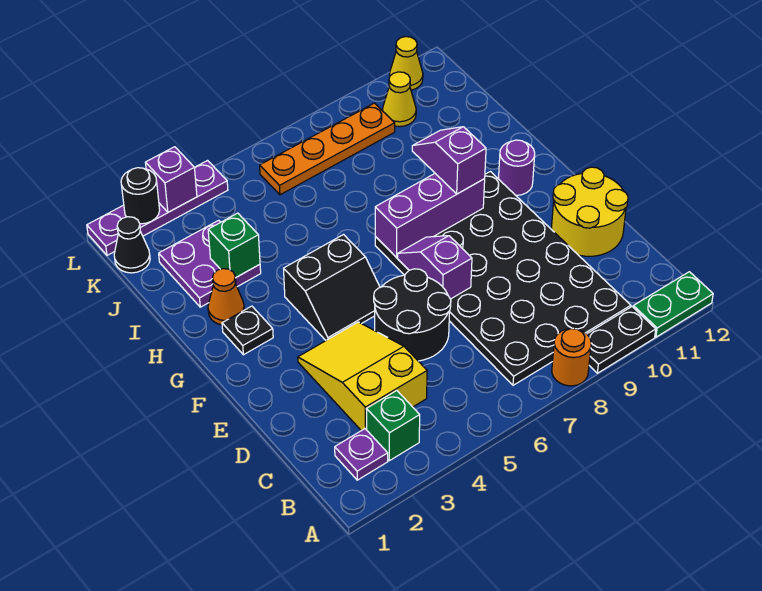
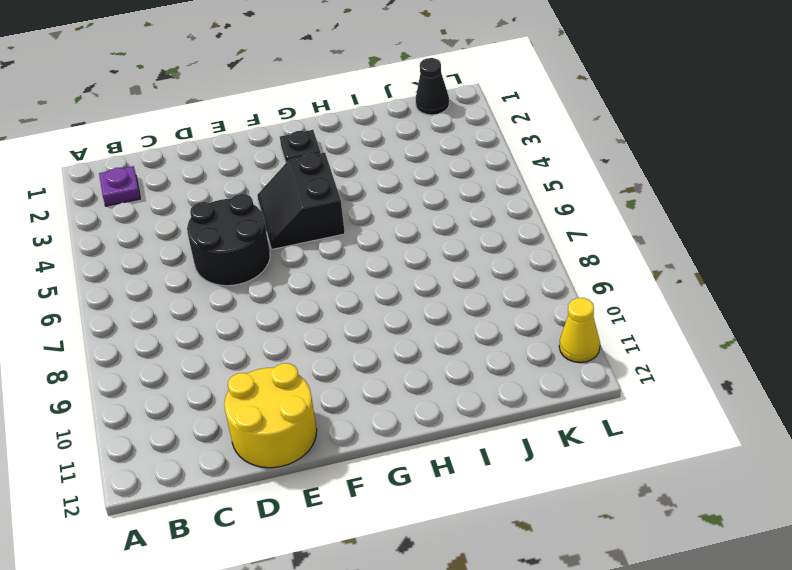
none -> orange 1x1 round brick [552,328,591,386]
none -> black 1x2 plate [587,307,656,373]
none -> green 1x2 plate [633,272,713,337]

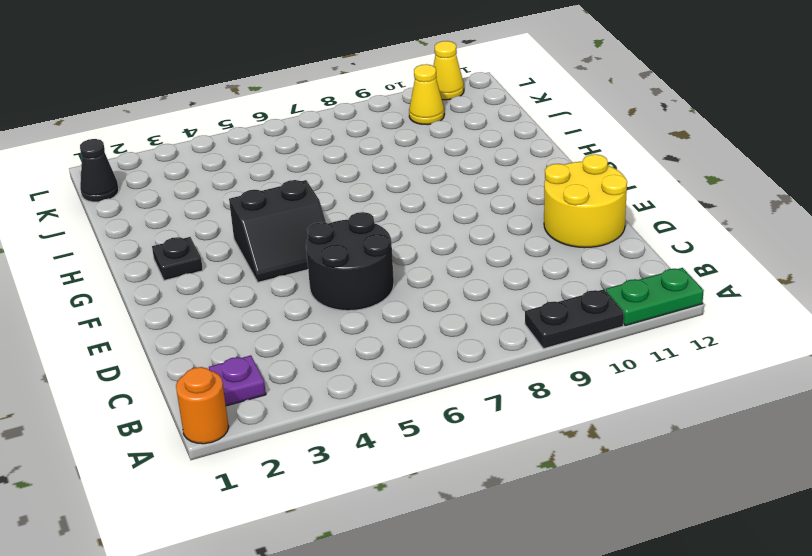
orange 1x1 round brick [176,367,229,444] -> orange 1x1 round brick moved to [552,328,591,386]
none -> green 1x1 brick [366,391,420,461]
none -> black 4x6 plate [375,172,631,385]
none -> yellow 2x3 slope [298,322,427,431]

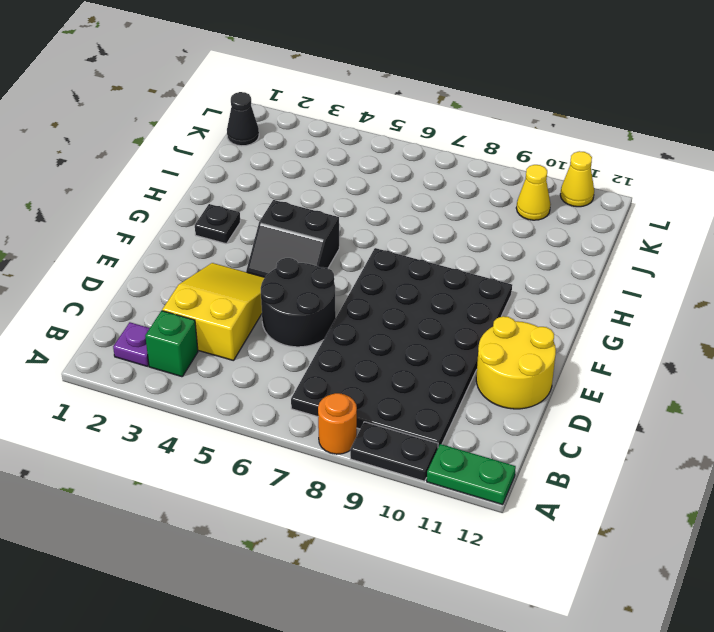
none -> purple 1x1 round brick [499,140,535,195]
none -> orange 1x1 cone [208,269,244,325]
none -> purple 2x2 plate [159,220,261,307]

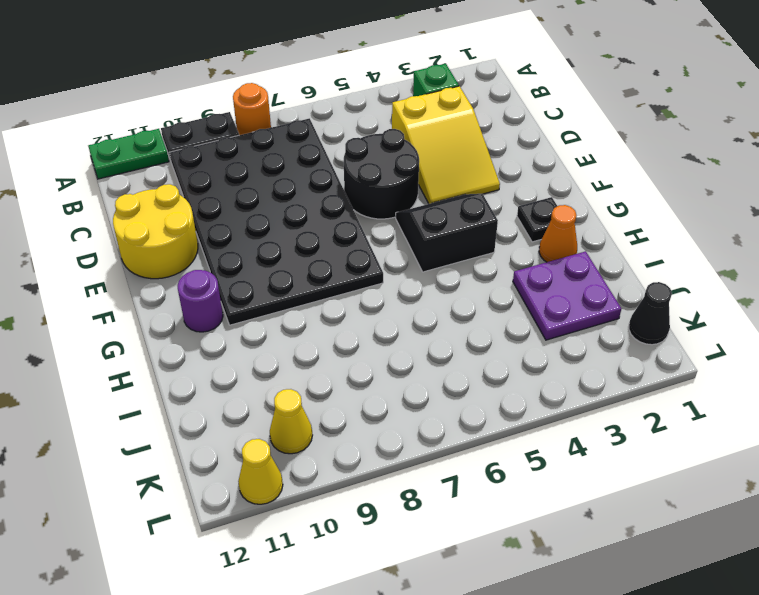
none -> purple 1x1 plate [335,429,388,480]
none -> orange 1x4 plate [260,103,395,195]
none -> purple 1x4 plate [87,161,228,255]

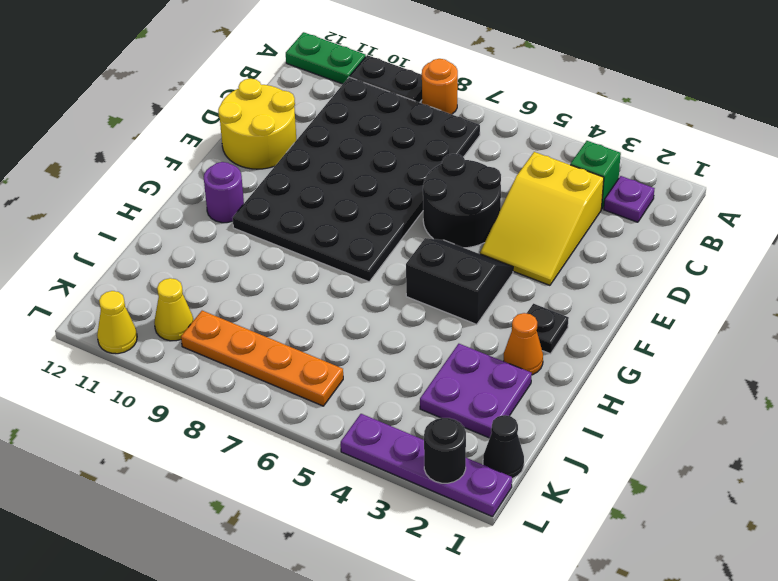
none -> purple 1x2 slope [398,236,472,299]
none -> purple 1x3 brick [375,174,485,257]
none -> green 1x1 brick [208,213,260,278]

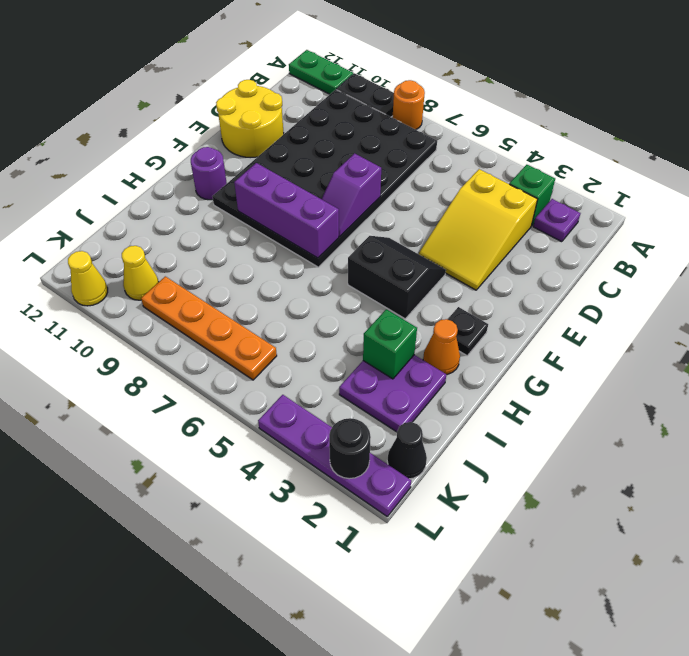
none -> black 2x2 round brick [374,269,451,361]
none -> purple 1x1 brick [145,147,197,212]
none -> purple 1x2 slope [412,127,486,194]

